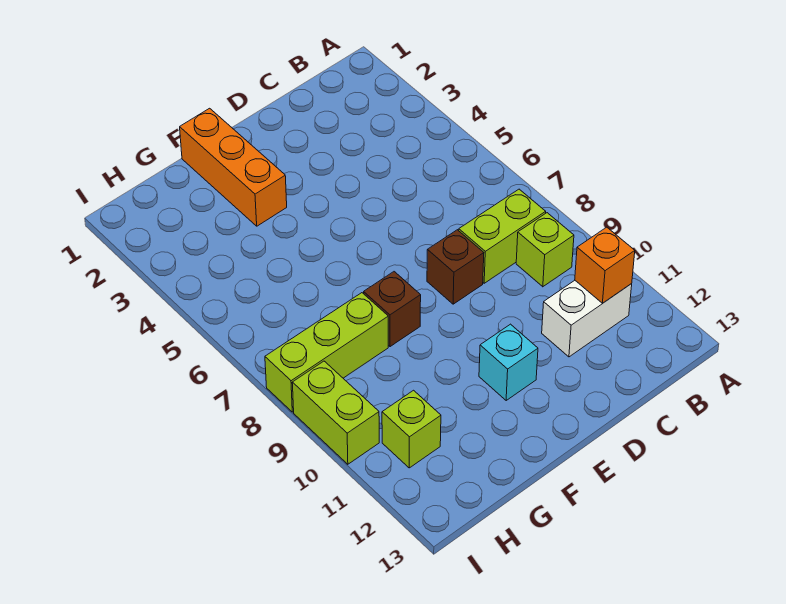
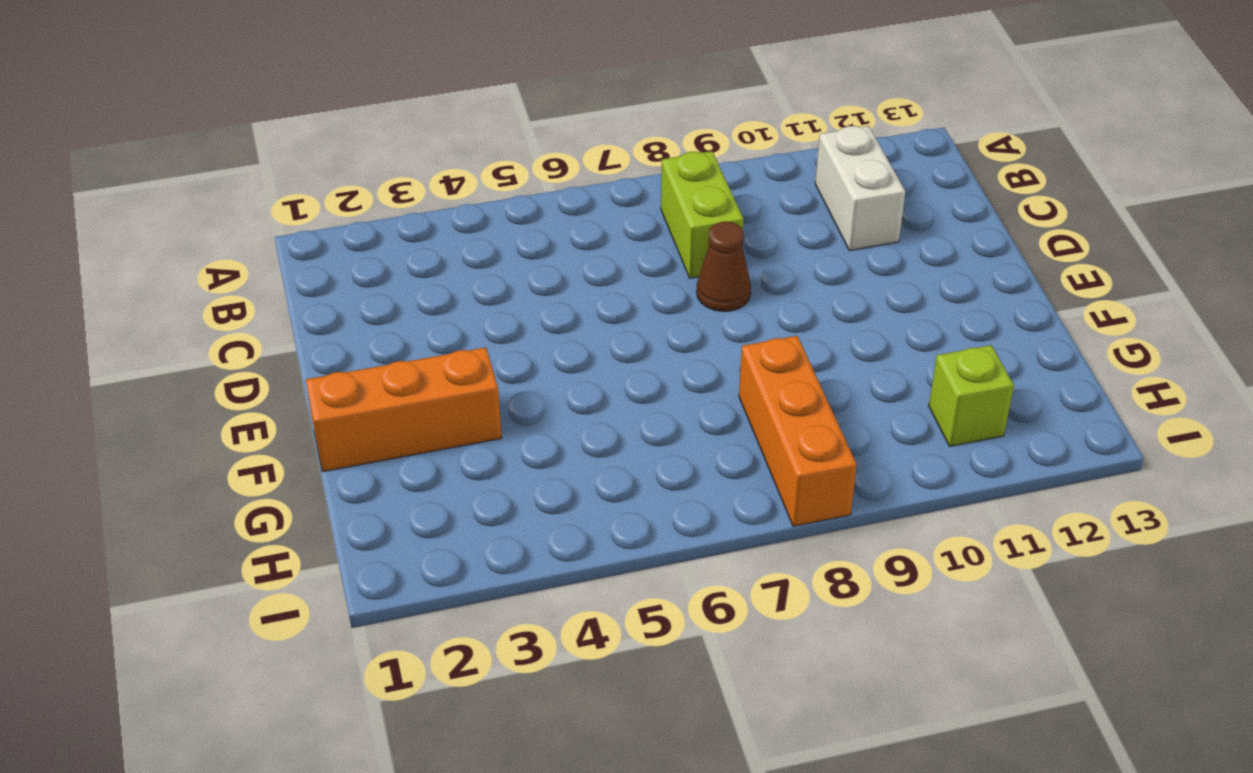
brown 1x1 cone [697,222,751,311] -> brown 1x1 brick [427,230,484,304]
orange 1x3 brick [739,336,857,526] -> lime 1x3 brick [265,293,388,412]
none -> lime 1x1 brick [516,213,574,287]
none -> cyan 1x1 brick [479,324,538,400]

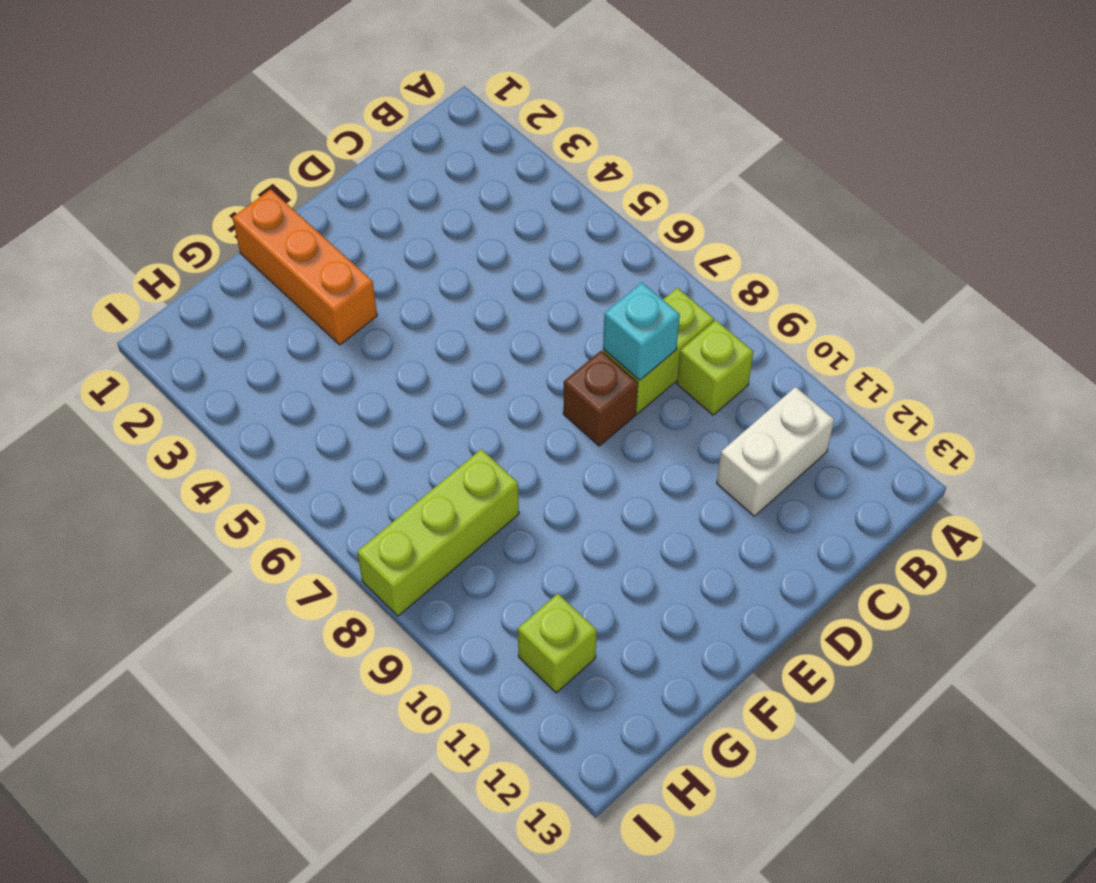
cyan 1x1 brick [603,283,680,380] -> cyan 1x1 brick moved to [479,324,538,400]
none -> brown 1x1 brick [364,272,421,347]
none -> lime 1x2 brick [292,361,379,464]

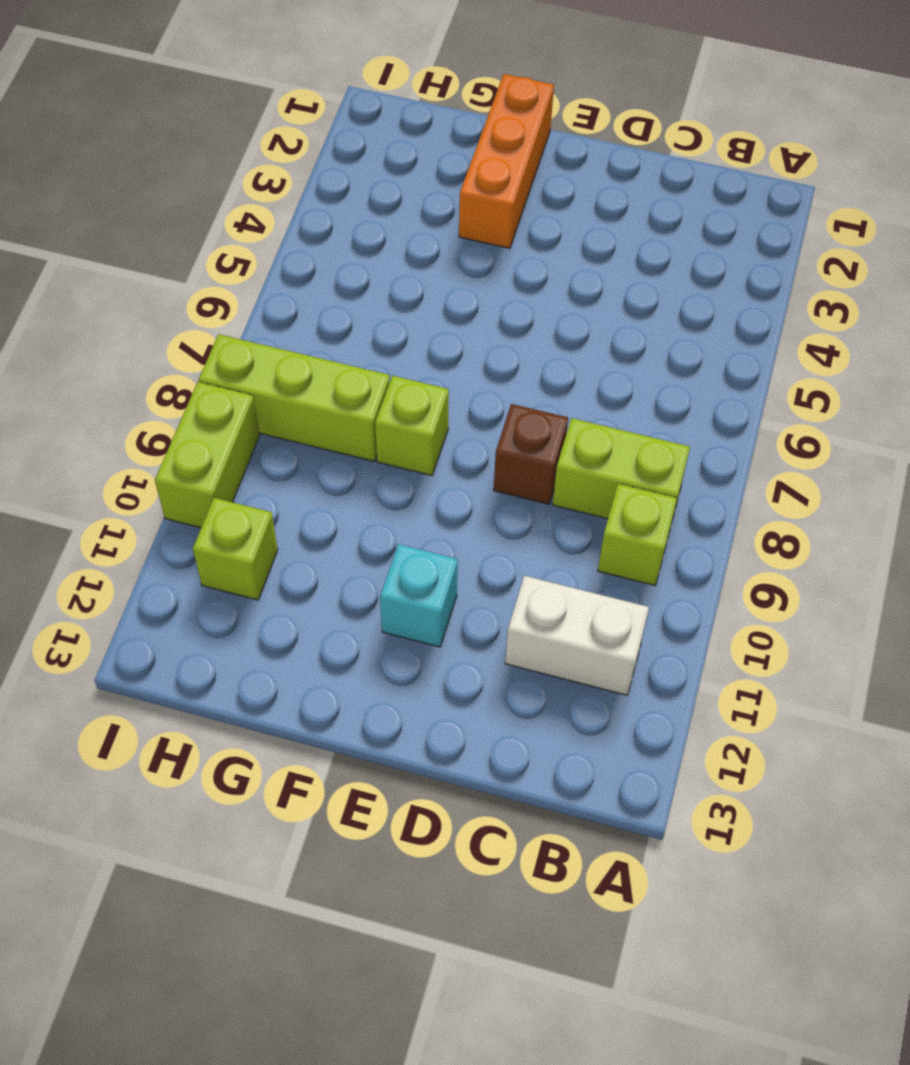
lime 1x1 brick [375,376,449,475] -> brown 1x1 brick [364,272,421,347]
none -> orange 1x1 brick [575,227,635,303]

